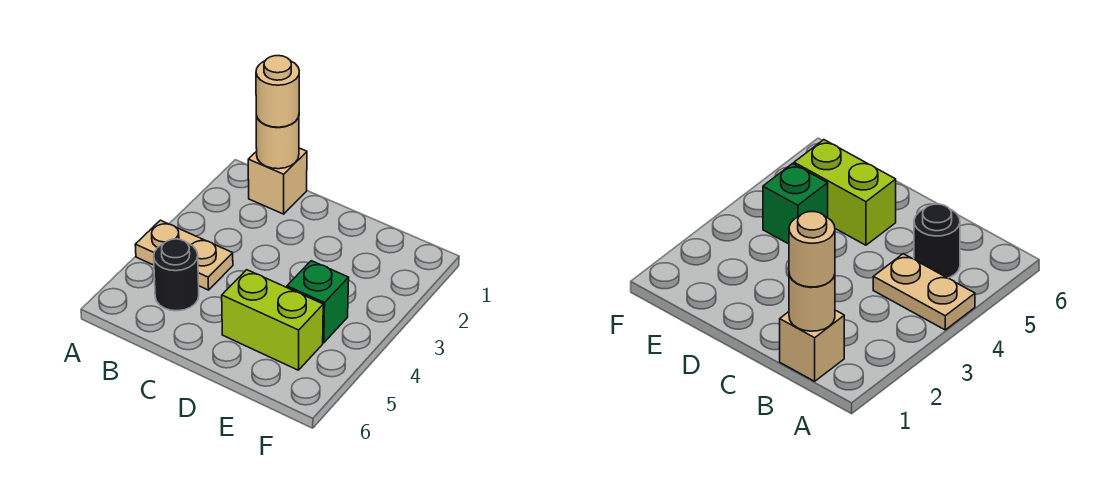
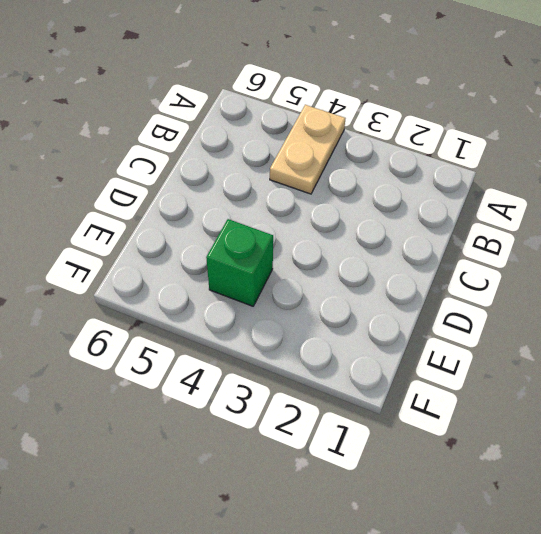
none -> tan 1x1 brick [248,148,307,214]
none -> black 1x1 round brick [154,239,199,311]

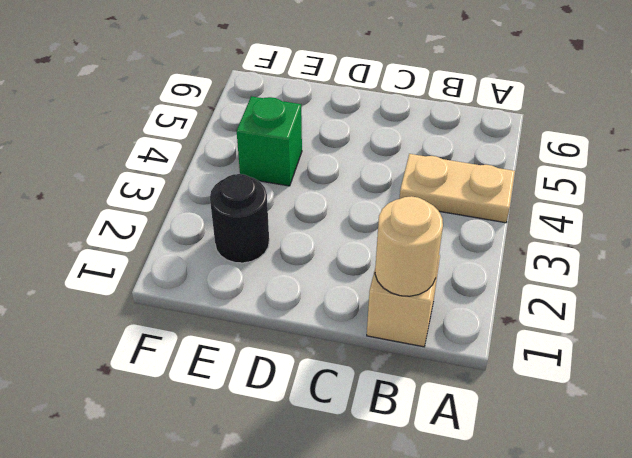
black 1x1 round brick [210,174,269,263] -> black 1x1 round brick moved to [154,239,199,311]
none -> lime 1x2 brick [222,270,323,370]
none -> tan 1x1 round brick [256,56,299,127]

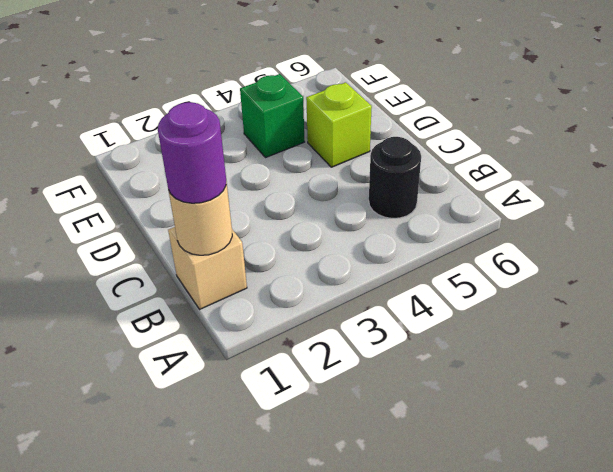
purple 1x1 round brick [158,102,226,203] -> tan 1x1 round brick [256,56,299,127]
lime 1x1 brick [306,82,372,167] -> lime 1x2 brick [222,270,323,370]
none -> tan 1x2 plate [135,220,233,290]

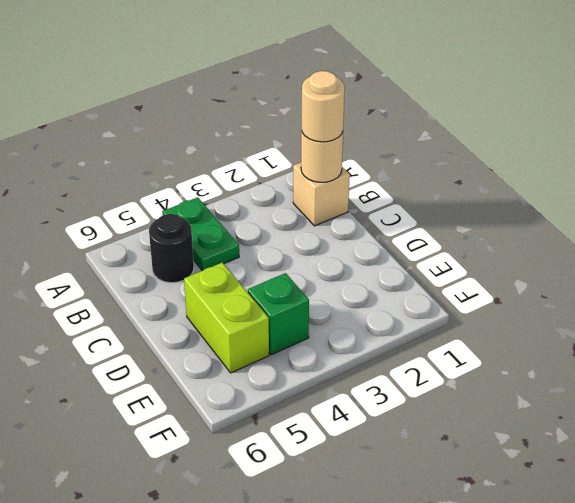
green 1x2 plate [162,197,239,271] -> tan 1x2 plate [135,220,233,290]

